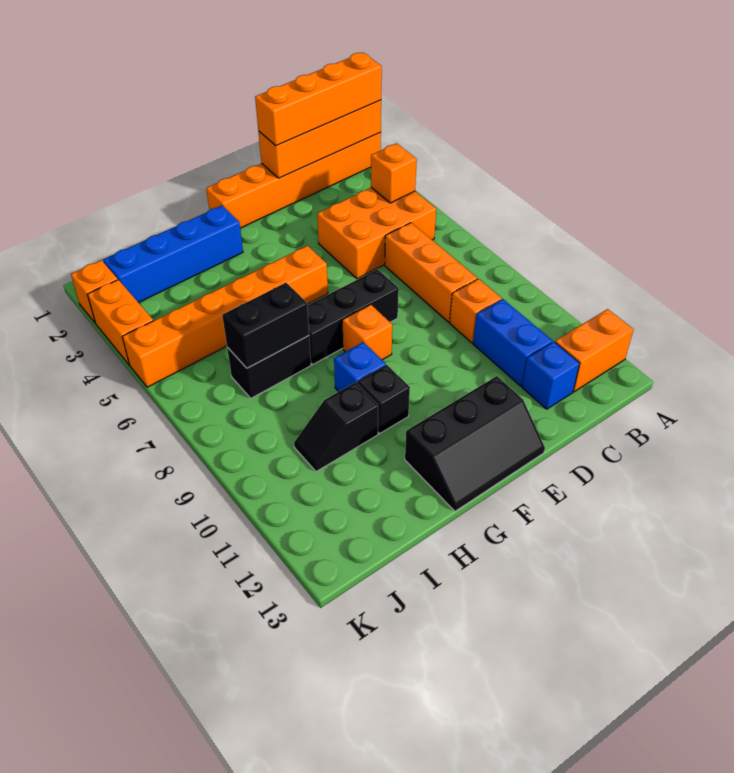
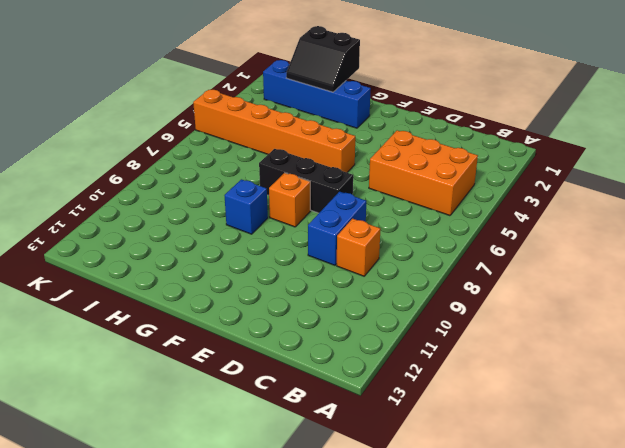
blue 1x2 brick [308,192,366,265] -> blue 1x2 brick moved to [473,299,552,386]
black 2x2 slope [286,26,360,92] -> none
none -> orange 1x6 brick [206,132,381,228]
none -> orange 1x2 brick [555,309,634,392]
none -> orange 1x3 brick [385,223,477,322]

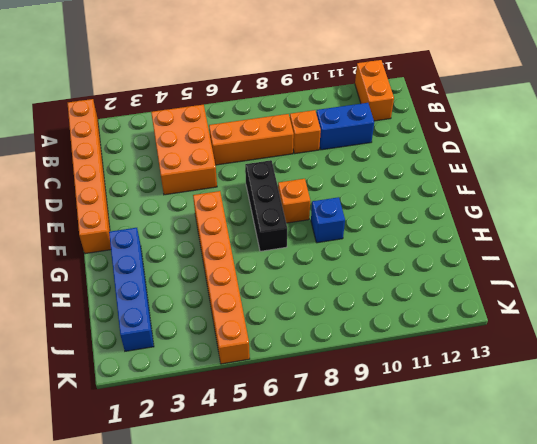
none -> blue 1x1 brick [522,342,580,409]
none -> black 2x3 slope [405,376,545,511]
none -> black 1x1 brick [357,365,410,434]

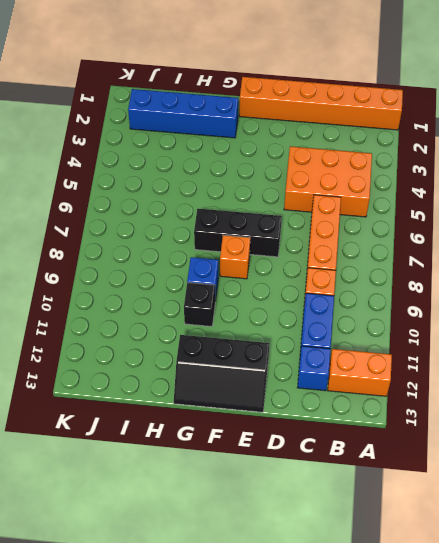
none -> orange 1x6 brick [122,246,328,387]
none -> black 1x2 brick [227,336,311,398]
none -> black 1x2 slope [294,382,378,472]

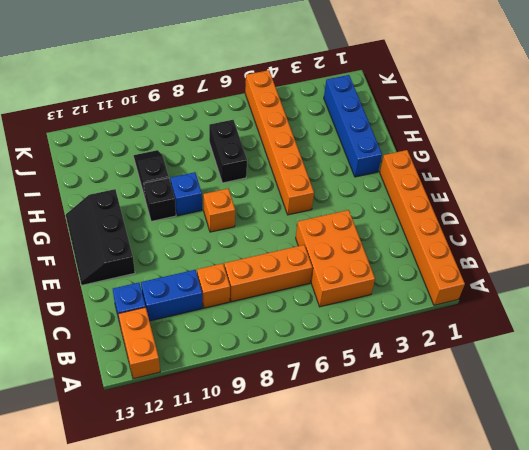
none -> black 1x3 brick [307,269,399,364]
none -> orange 1x1 brick [71,260,118,323]
none -> orange 1x2 brick [87,280,153,365]

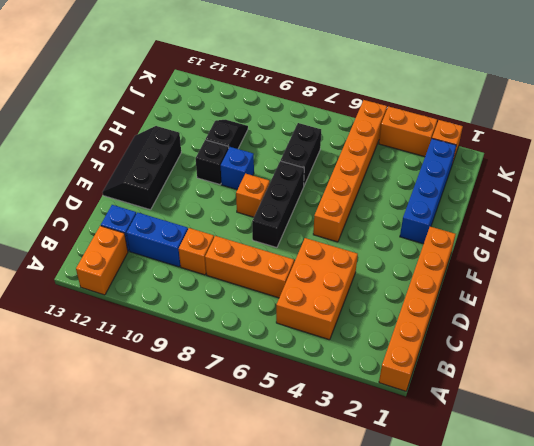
none -> orange 1x4 brick [258,100,381,178]
none -> orange 1x1 brick [371,143,417,203]
none -> black 1x2 brick [222,283,309,368]

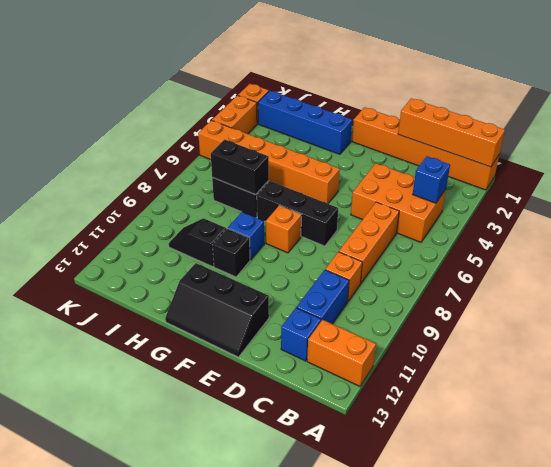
blue 1x1 brick [413,156,450,203] -> orange 1x1 brick [371,143,417,203]
none -> orange 1x4 brick [255,52,382,146]

